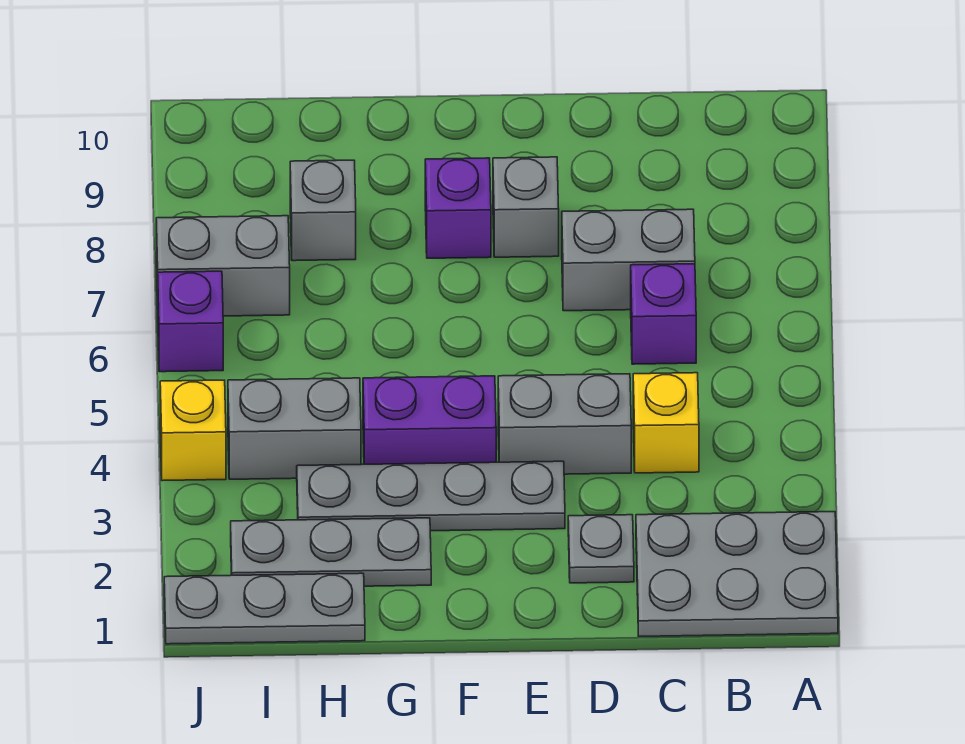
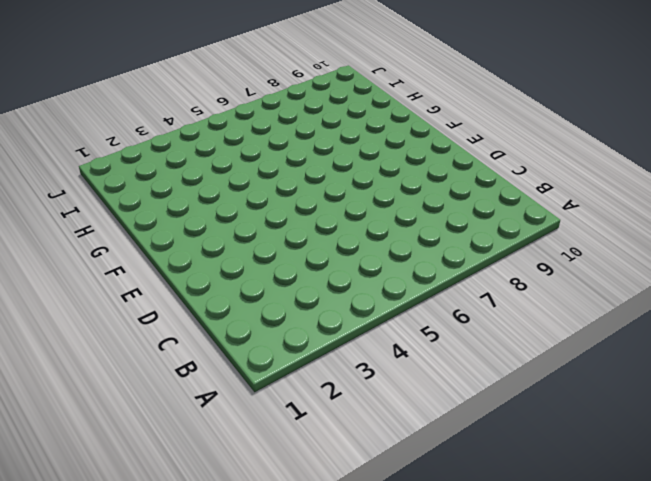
none -> grey 2x3 plate [636,512,838,636]
none -> yellow 1x1 brick [633,373,699,473]
none -> purple 1x1 brick [631,264,696,364]

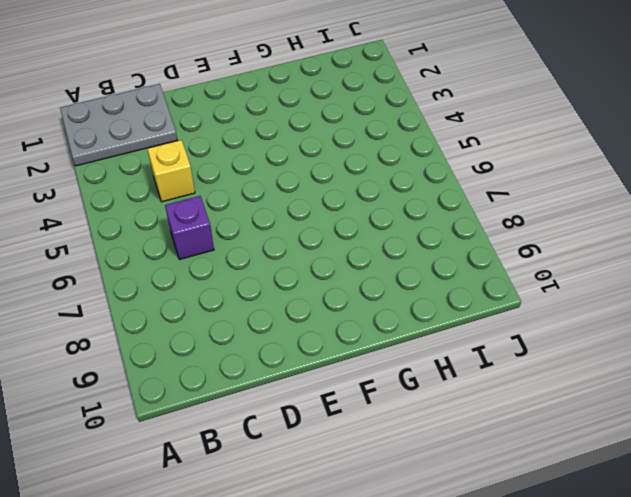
none -> grey 1x2 brick [562,209,695,311]
none -> grey 1x1 plate [568,515,634,583]
none -> grey 1x2 brick [498,374,631,474]

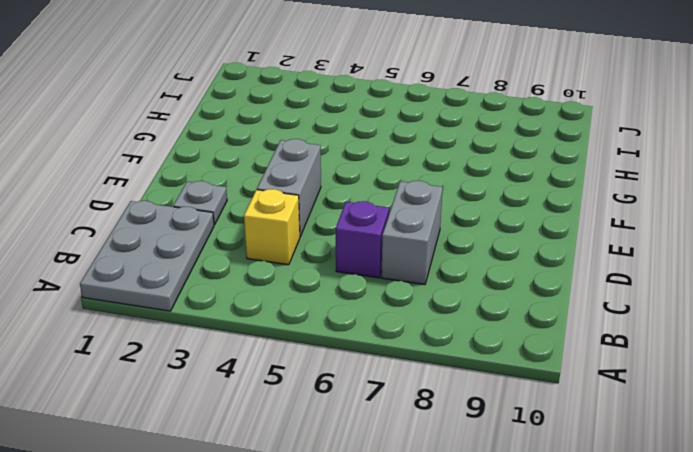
none -> grey 1x4 plate [297,461,565,531]
none -> grey 1x1 brick [493,157,559,257]
none -> purple 1x2 brick [363,376,496,464]

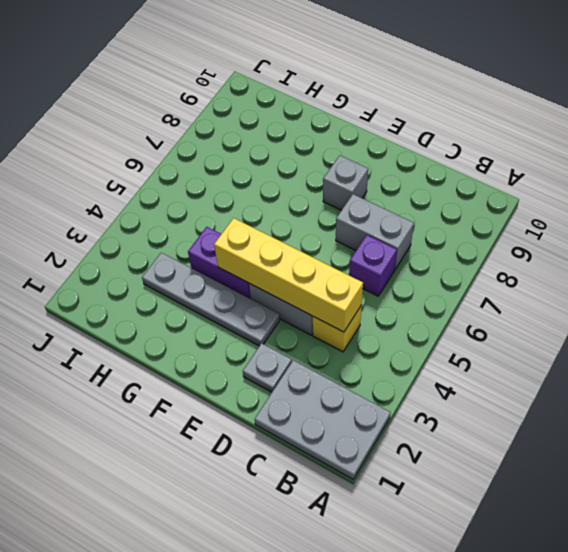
yellow 1x4 brick [214,218,363,332] -> none
none -> purple 1x1 brick [425,158,491,258]
none -> grey 1x3 plate [231,518,431,586]
none -> grey 1x3 plate [164,573,365,644]

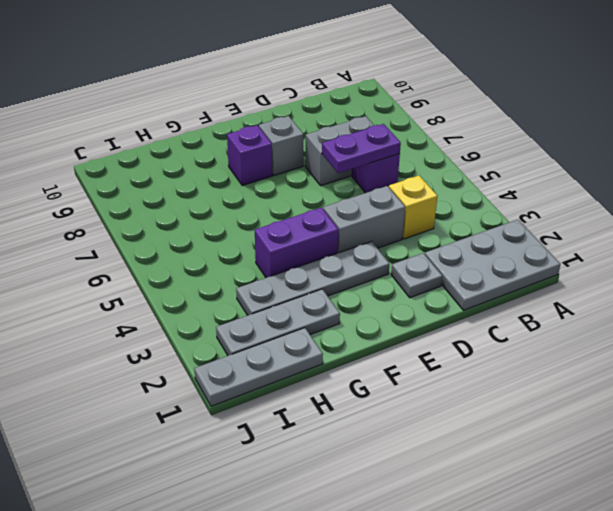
purple 1x2 plate [322,124,401,173] -> none
none -> grey 1x2 brick [228,378,361,479]
none -> grey 1x1 brick [290,160,356,261]
none -> grey 1x2 brick [156,216,290,316]

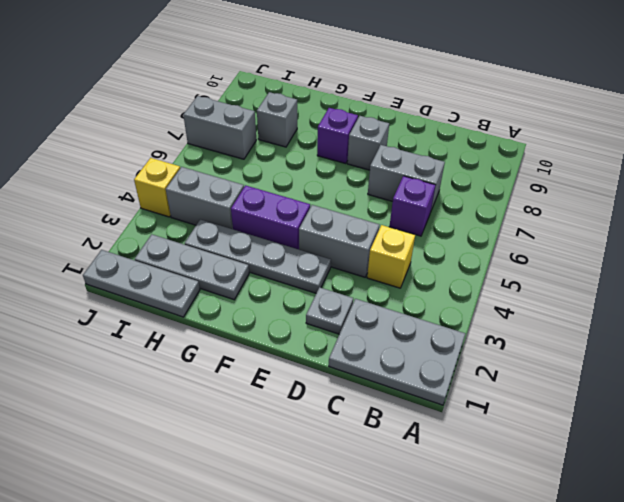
none -> purple 1x1 brick [158,271,223,372]

